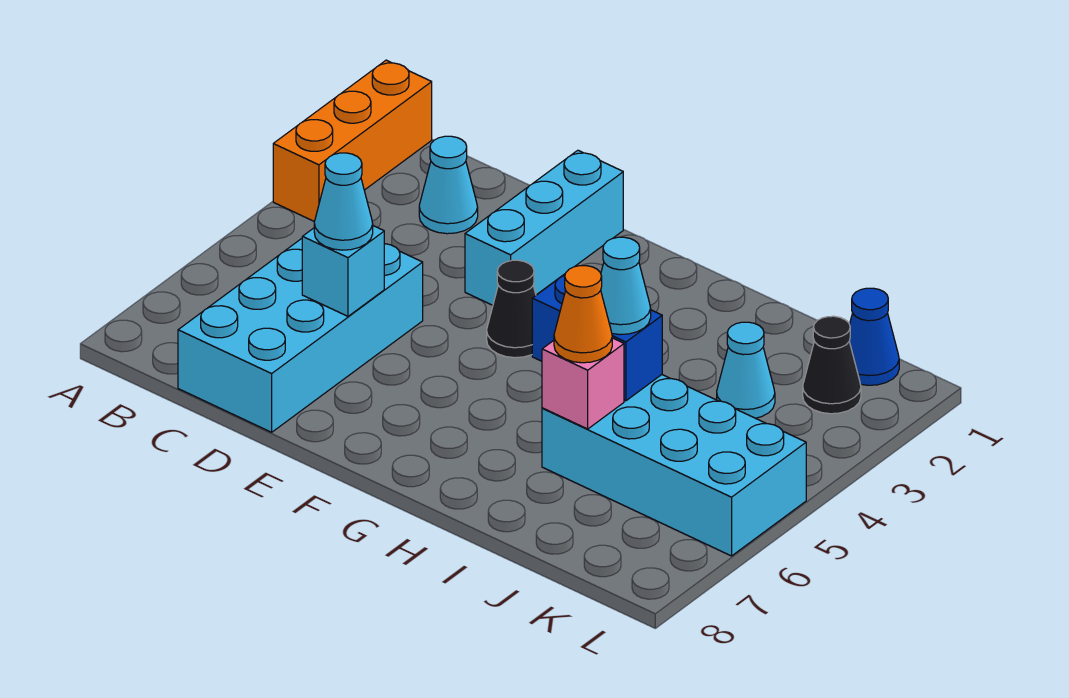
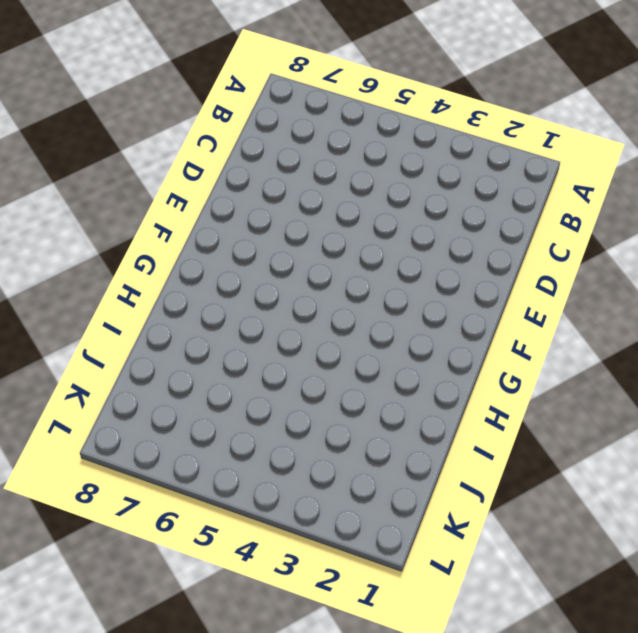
none -> orange 1x3 brick [273,60,432,222]
none -> cyan 1x1 cone [419,136,478,234]
none -> cyan 2x4 brick [178,239,423,432]

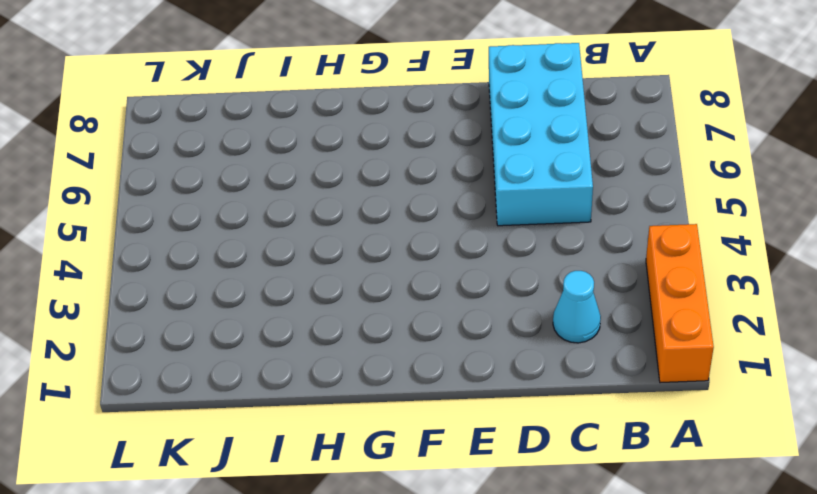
none -> cyan 1x3 brick [465,150,623,305]
none -> black 1x1 cone [487,260,536,358]
none -> cyan 2x4 brick [542,375,806,556]

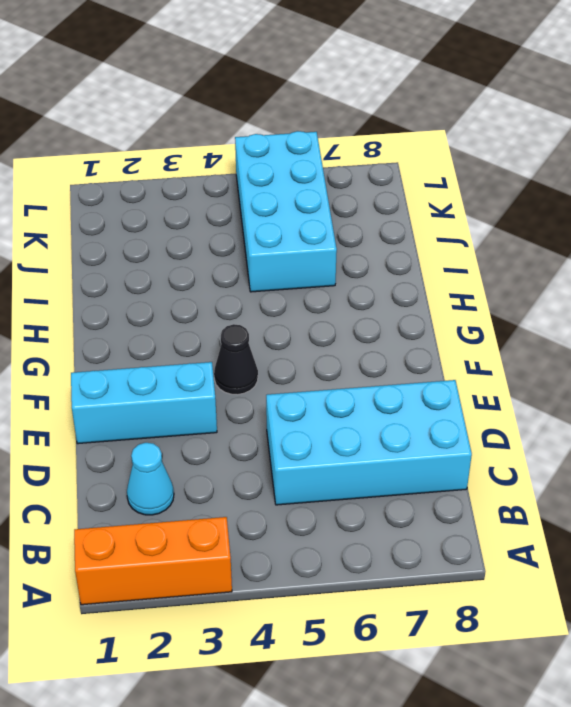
none -> cyan 1x1 cone [717,322,775,418]
none -> blue 1x1 cone [849,288,899,385]
none -> black 1x1 cone [803,316,861,414]

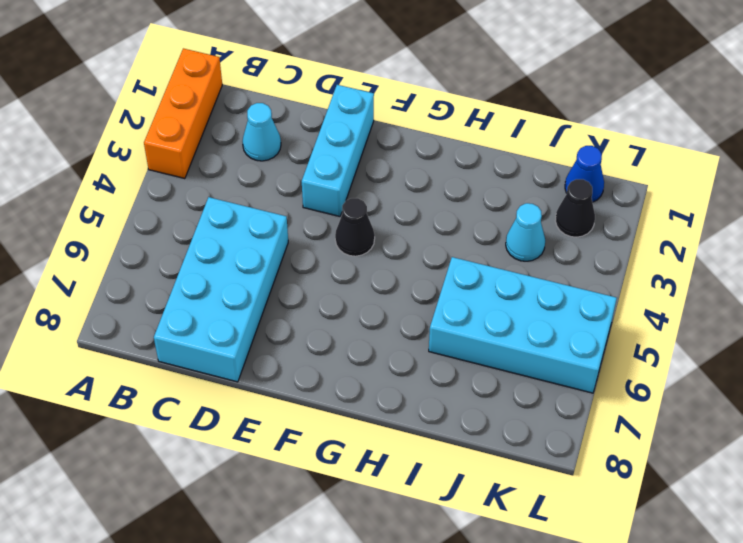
none -> cyan 1x1 brick [302,226,384,316]
none -> blue 1x2 brick [532,274,662,401]
none -> pink 1x1 brick [542,338,624,429]

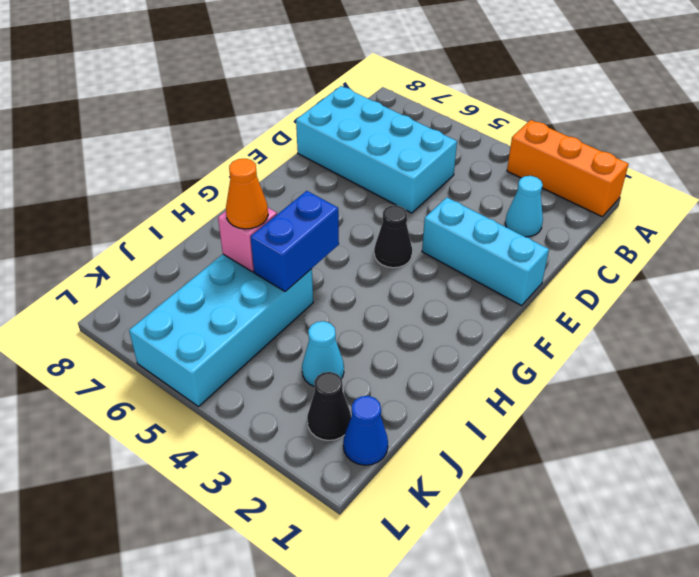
none -> cyan 1x1 brick [302,226,384,316]
none -> cyan 1x1 cone [314,153,373,250]
none -> cyan 1x1 cone [601,237,651,335]

